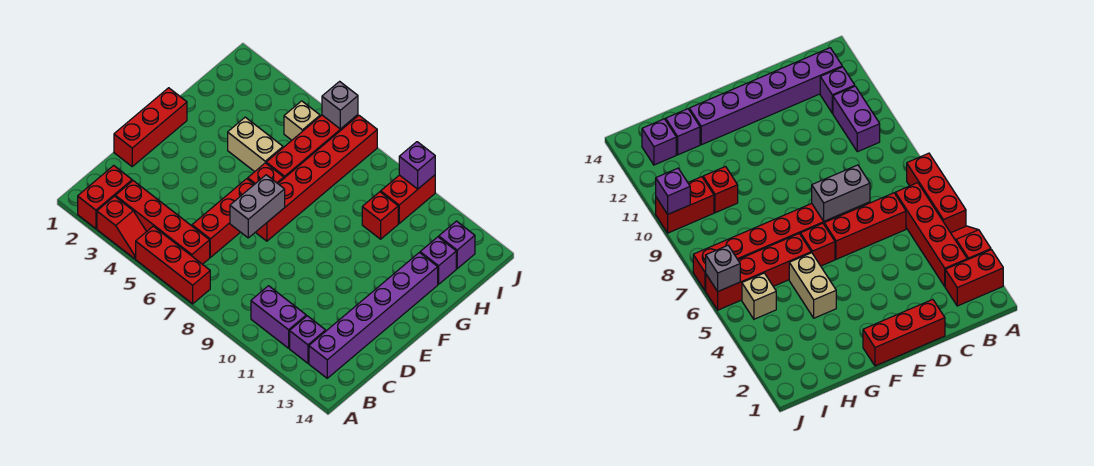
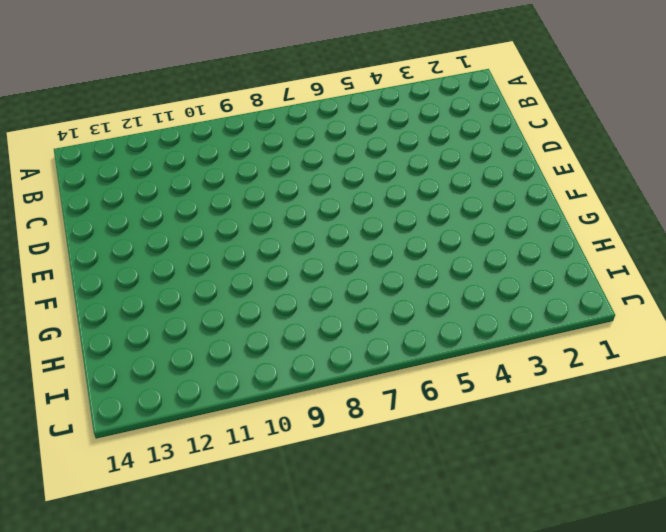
none -> red 1x2 brick [78,166,132,229]
none -> red 1x2 slope [97,196,147,259]
none -> red 1x3 brick [136,226,210,304]

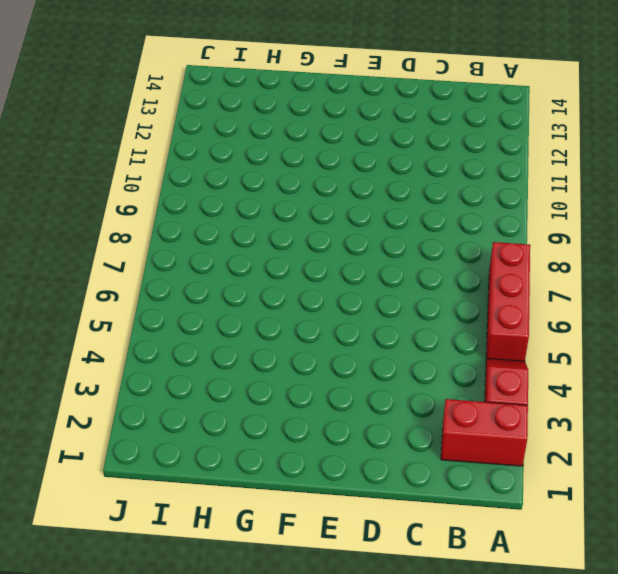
none -> red 1x4 brick [115,181,210,264]
none -> purple 1x2 brick [251,286,306,348]
none -> purple 1x1 brick [290,316,326,363]

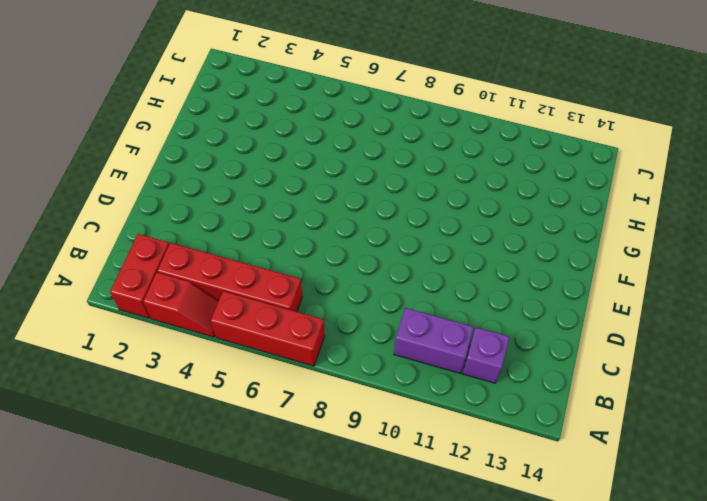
none -> purple 1x6 brick [309,253,438,378]
none -> red 1x3 brick [192,179,254,257]
none -> red 1x3 brick [114,88,187,166]

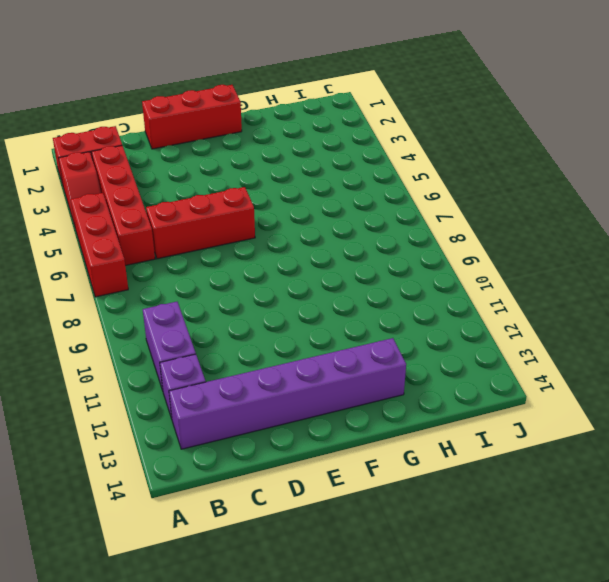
none -> red 1x6 brick [255,116,377,241]
none -> red 1x1 brick [248,163,284,184]
none -> tan 1x2 brick [228,117,283,172]

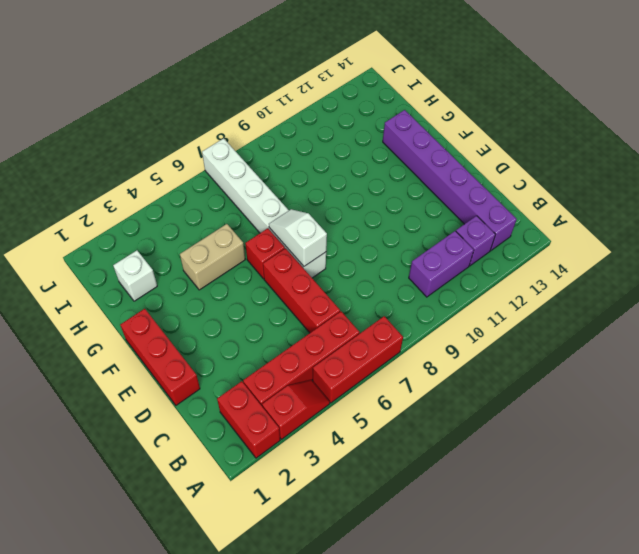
white 1x6 brick [202,138,326,278] -> red 1x6 brick [255,116,377,241]
white 1x2 slope [269,209,327,266] -> grey 1x2 brick [230,175,285,238]
white 1x1 brick [113,250,157,301] -> none
none -> red 1x4 brick [266,115,358,178]
none -> red 1x1 brick [362,192,398,239]
none -> purple 1x1 brick [420,237,456,284]

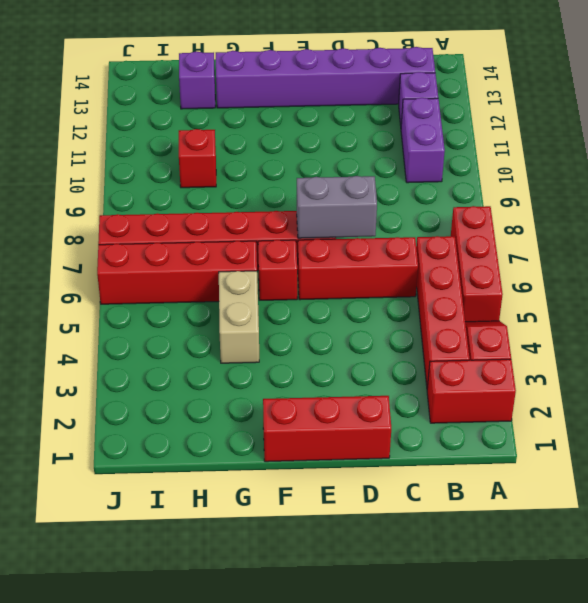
none -> tan 1x1 brick [284,101,320,140]
none -> red 1x2 brick [381,175,435,223]
none -> purple 1x1 brick [439,221,475,269]

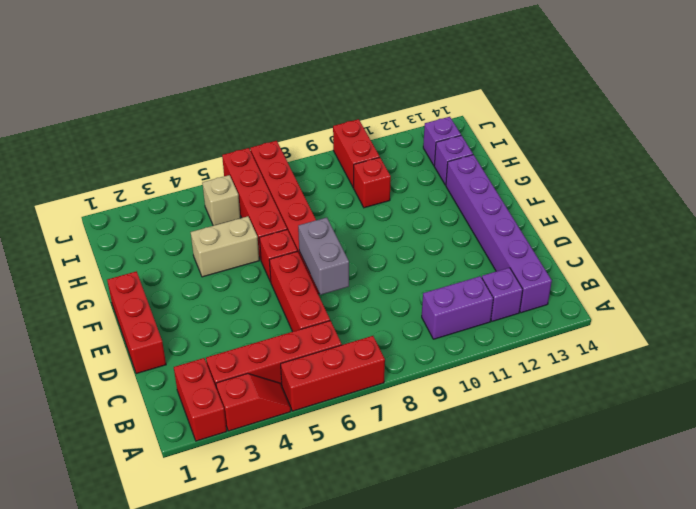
none -> grey 1x1 brick [322,81,358,129]
none -> purple 1x1 brick [399,142,435,189]

